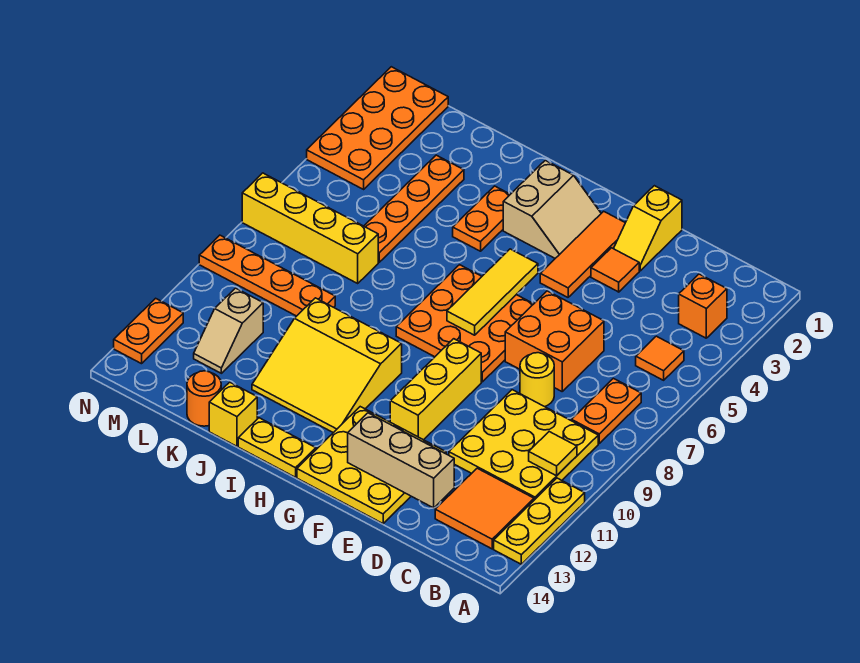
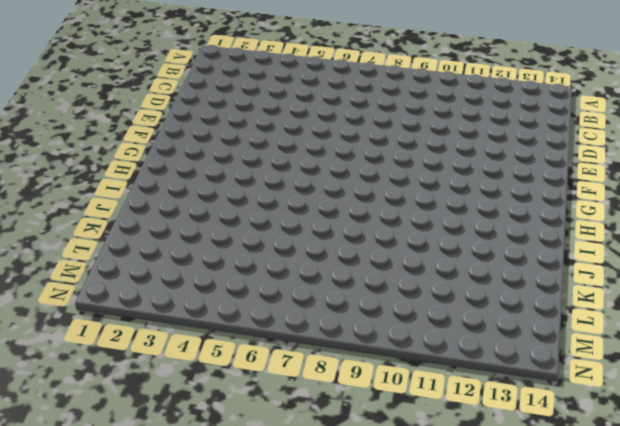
none -> yellow 1x3 plate [494,478,585,564]
none -> orange 1x1 brick [679,274,727,338]
none -> orange 1x1 tile [636,336,684,380]

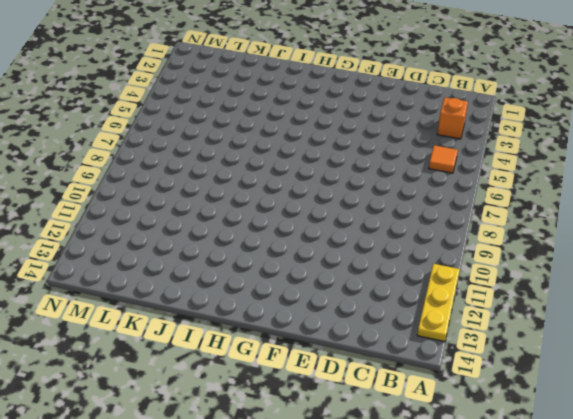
none -> orange 1x2 plate [572,378,641,443]
none -> yellow 3x3 plate [449,390,598,500]
none -> orange 2x2 tile [435,468,534,549]

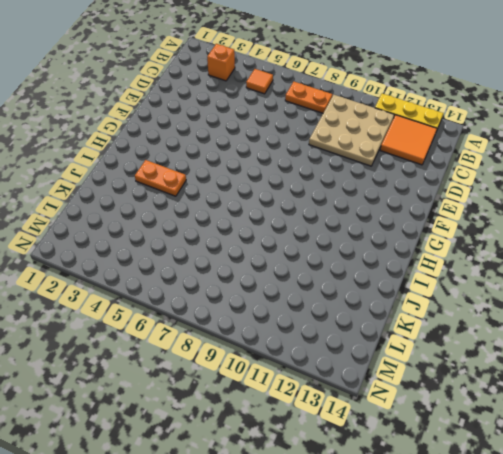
tan 3x3 plate [309,95,394,166] -> yellow 3x3 plate [449,390,598,500]
none -> orange 2x2 brick [505,291,604,391]
none -> yellow 1x1 round brick [520,353,554,407]
none -> yellow 1x2 slope [614,186,682,271]

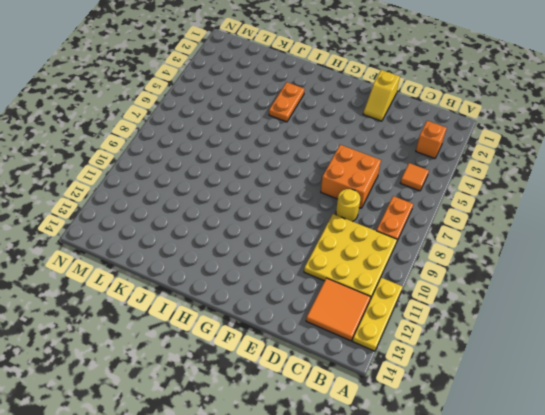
none -> orange 1x1 tile [591,248,639,292]
none -> yellow 3x3 plate [297,407,446,524]
none -> orange 1x3 tile [540,211,625,297]

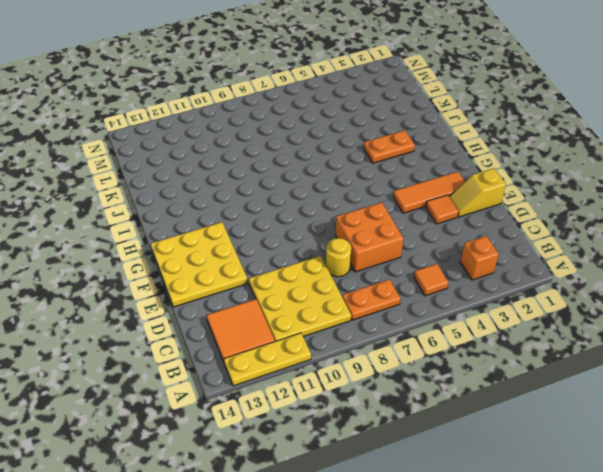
none -> orange 3x3 plate [396,265,533,382]
none -> yellow 1x3 brick [390,339,481,440]
none -> tan 2x2 slope [503,160,601,258]

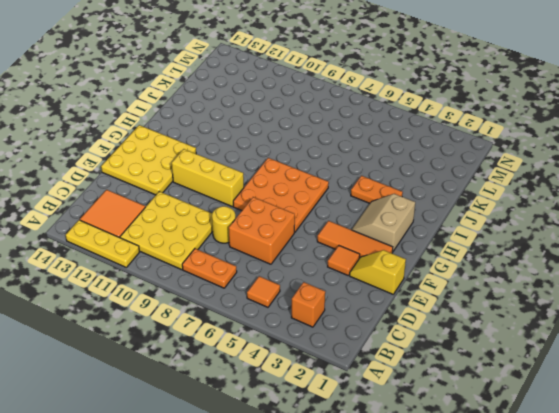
tan 2x2 slope [352,194,415,252] -> tan 2x2 slope turned to [503,160,601,258]
none -> yellow 3x3 slope [252,298,402,433]
none -> yellow 1x2 plate [238,418,316,477]
none -> yellow 1x1 brick [209,382,257,446]

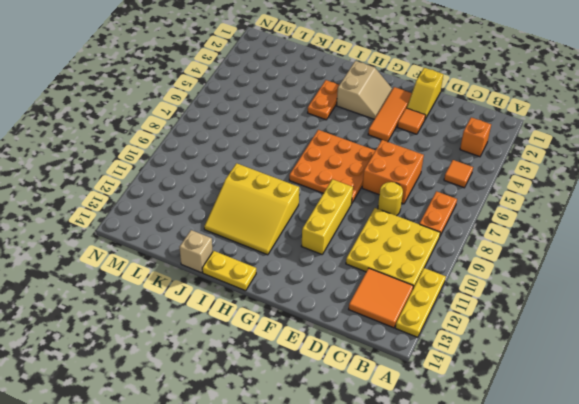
tan 1x1 brick [179,230,213,273] -> yellow 1x1 brick [209,382,257,446]
none -> yellow 3x3 plate [297,407,446,524]
none -> orange 1x4 plate [364,155,464,262]
none -> yellow 1x4 brick [242,173,378,283]

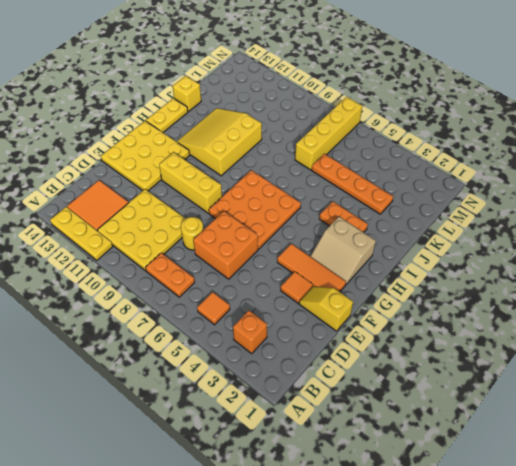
none -> orange 1x4 plate [199,235,335,316]
none -> orange 1x1 round brick [187,371,221,426]
none -> tan 1x2 slope [194,288,263,373]

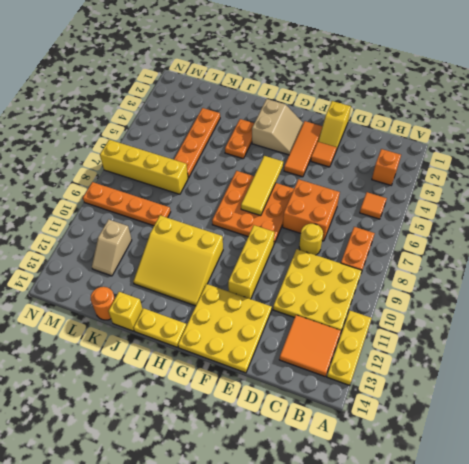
none -> orange 2x4 plate [307,67,448,189]
none -> orange 1x2 plate [114,298,183,364]
none -> yellow 1x1 tile [529,432,577,476]

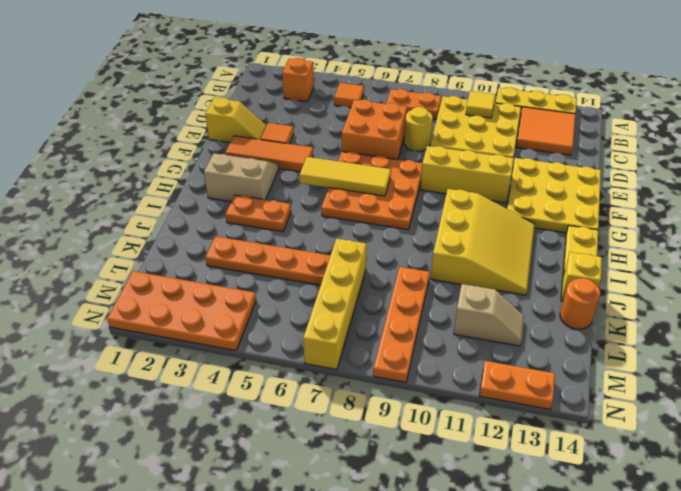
none -> tan 1x3 brick [348,413,454,508]

